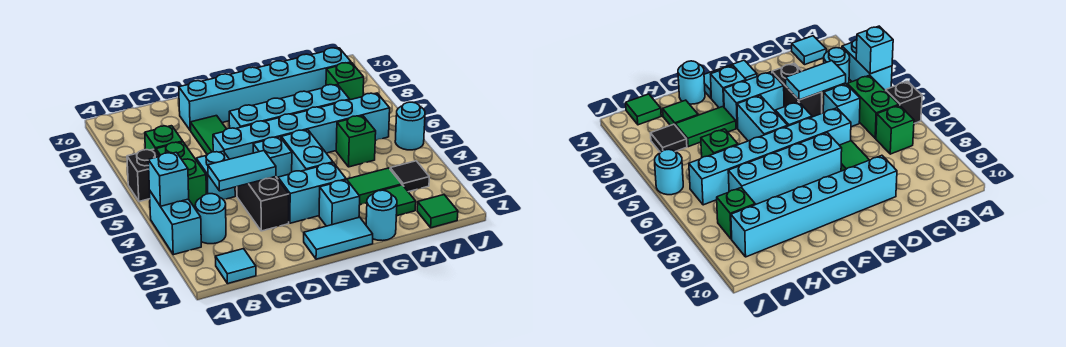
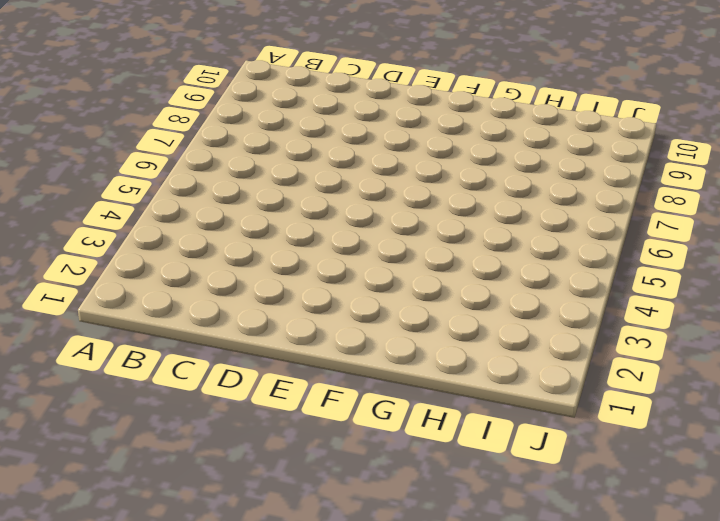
none -> cyan 1x2 brick [150,191,201,255]
none -> black 1x1 brick [127,149,159,201]
none -> cyan 1x1 tile [215,249,256,284]

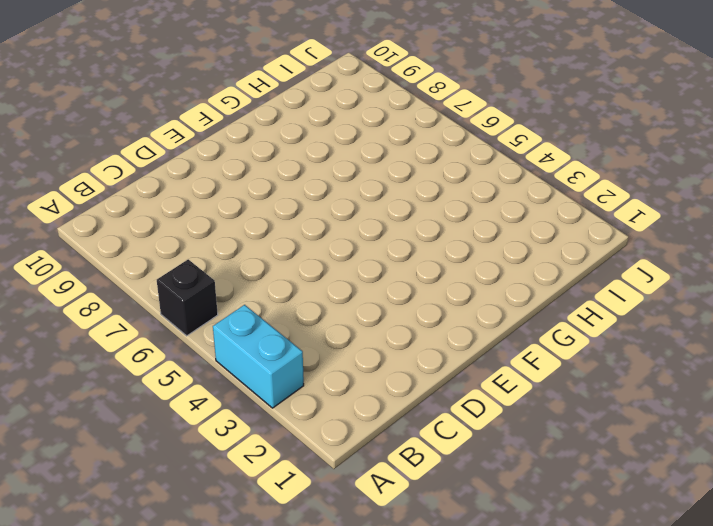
none -> cyan 1x1 tile [215,249,256,284]
none -> cyan 1x1 round brick [195,194,226,244]
none -> green 1x2 brick [156,142,206,207]

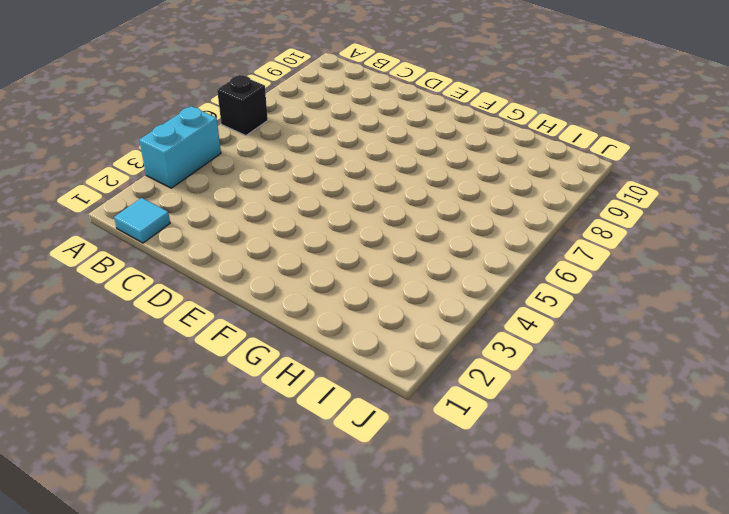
none -> cyan 1x1 round brick [195,194,226,244]
none -> green 1x2 brick [156,142,206,207]
none -> green 1x1 brick [145,126,183,150]

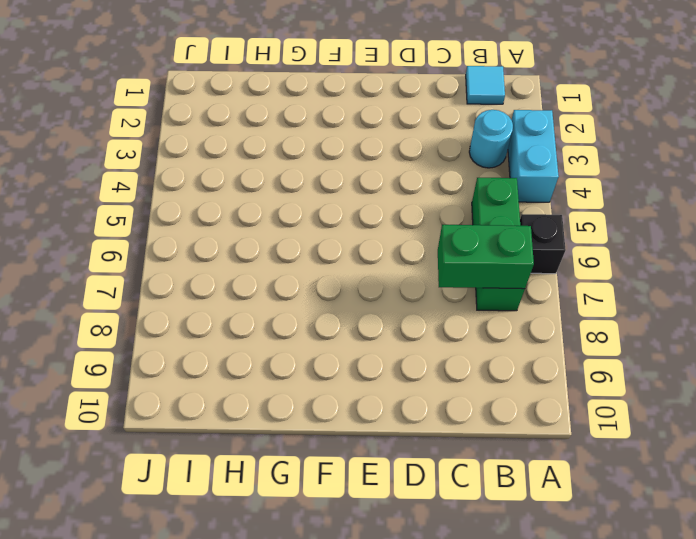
green 1x2 brick [438,225,534,289] -> none
none -> cyan 1x1 brick [196,151,235,200]
none -> black 1x2 brick [237,177,289,231]
none -> cyan 1x6 brick [213,93,390,159]

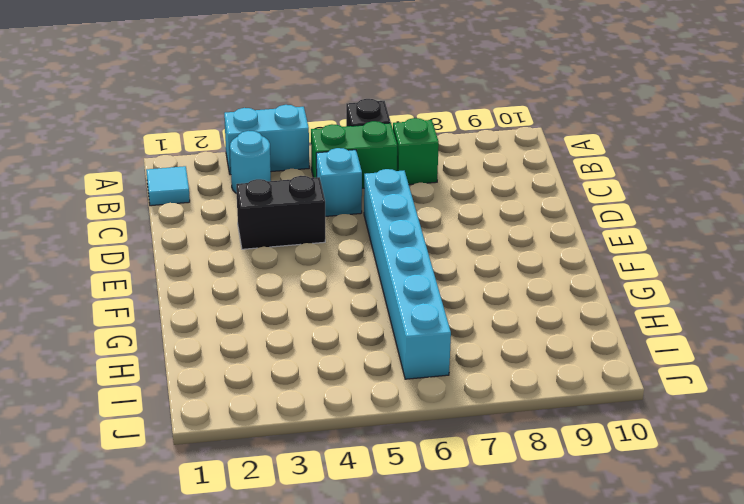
none -> green 1x2 tile [190,116,226,155]
none -> cyan 1x6 brick [179,48,351,131]
none -> cyan 1x2 tile [304,217,373,259]

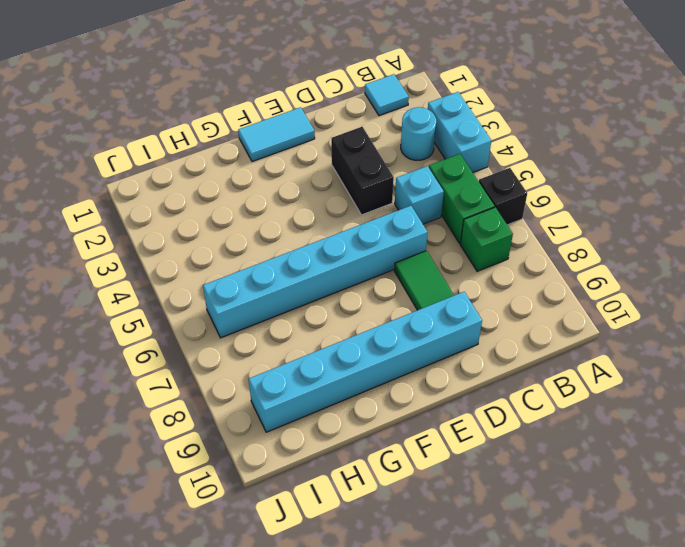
none -> cyan 1x2 brick [278,163,346,223]
none -> cyan 1x1 brick [253,137,292,179]
none -> cyan 1x4 brick [229,84,350,129]

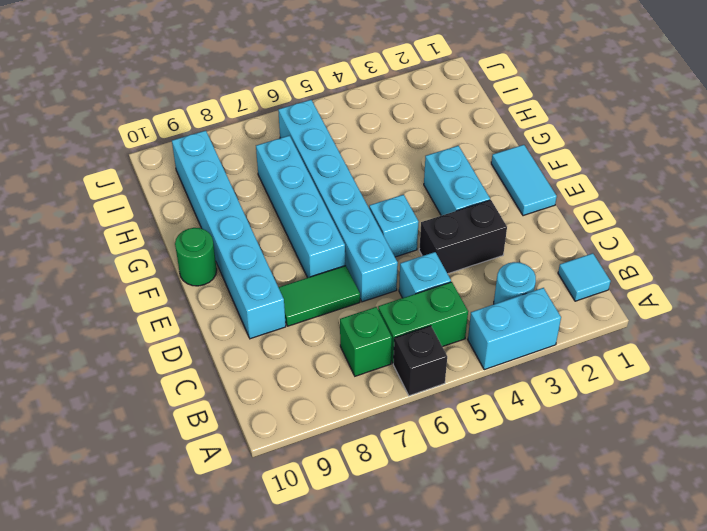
green 1x1 round brick [175,228,217,286] -> none
none -> cyan 1x1 brick [319,180,360,226]
none -> cyan 1x2 brick [281,130,333,172]
none -> cyan 1x1 round brick [366,190,397,241]

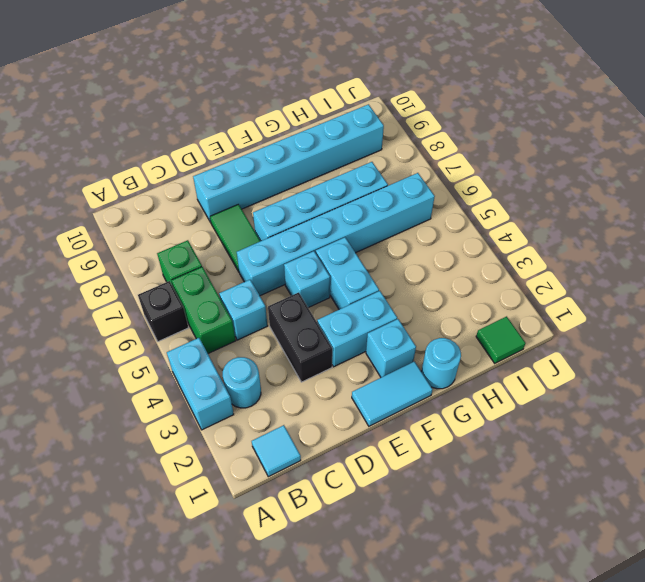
none -> green 1x2 tile [346,168,402,205]
none -> green 1x1 tile [384,185,416,216]
none -> green 1x1 brick [336,116,376,167]

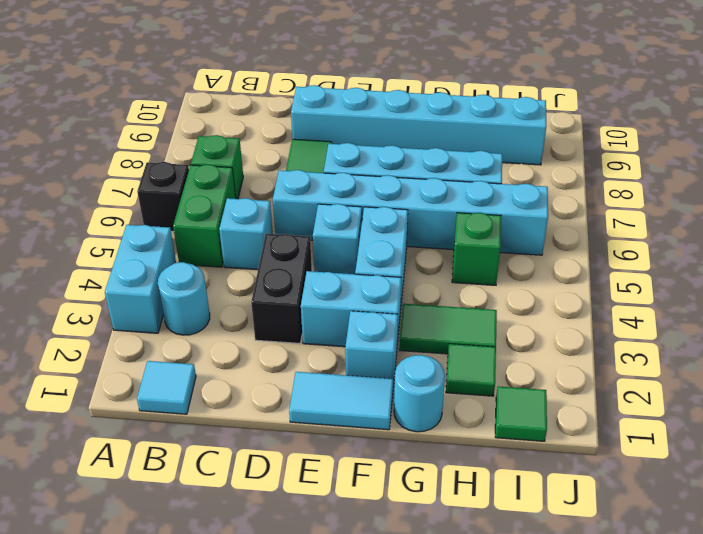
none -> black 1x1 tile [390,161,429,192]
none -> green 1x1 brick [326,63,364,100]
none -> cyan 1x1 round brick [395,102,425,150]

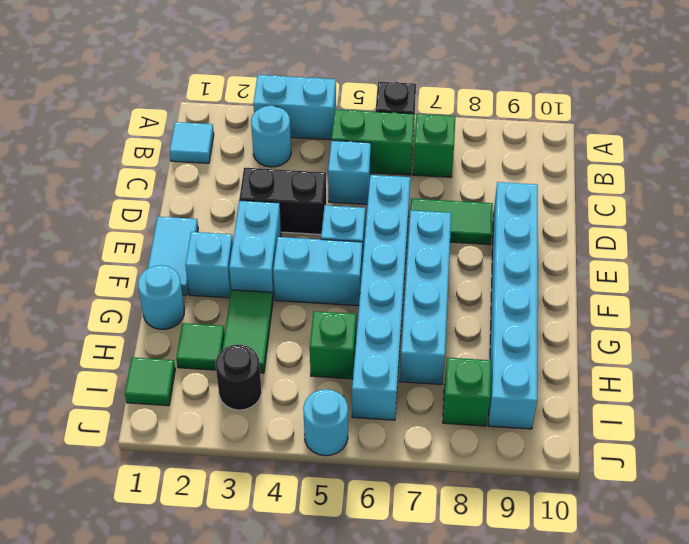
black 1x1 round brick [216,345,262,410] -> black 1x1 tile [390,161,429,192]
none -> cyan 1x1 brick [148,152,189,206]
none -> cyan 1x2 tile [208,151,276,191]

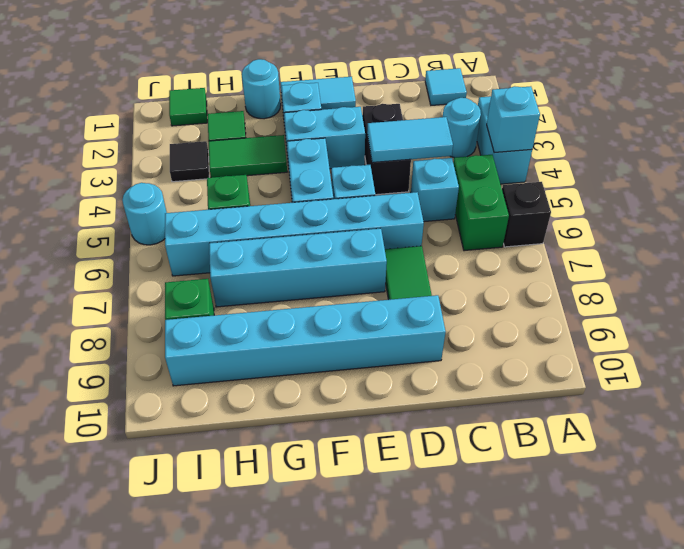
none -> green 1x1 brick [145,126,183,150]

